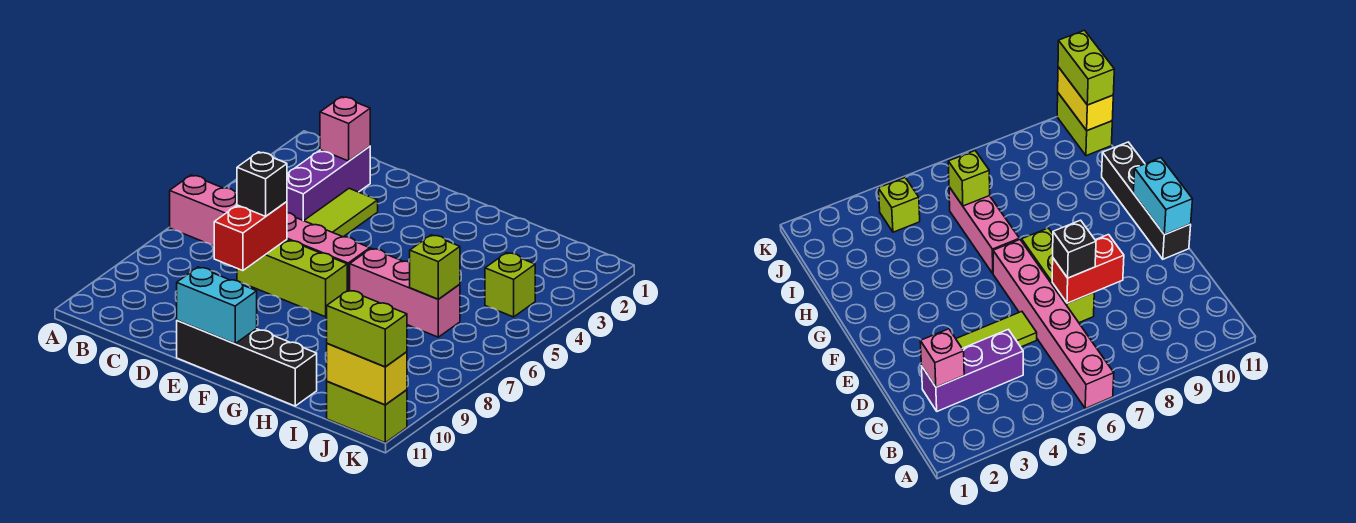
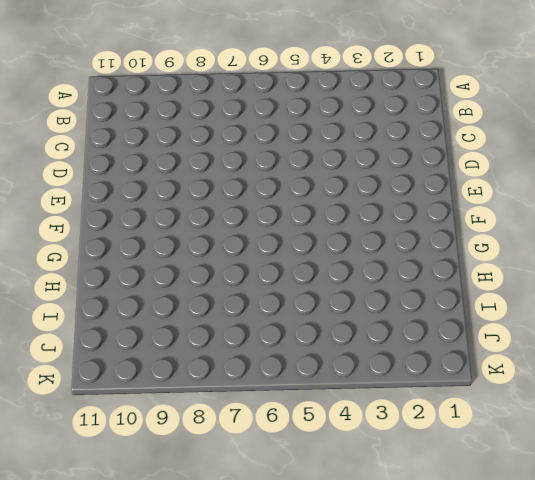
none -> pink 1x6 brick [170,175,370,291]
none -> purple 1x3 brick [287,146,370,221]
none -> lime 1x3 tile [304,188,378,237]

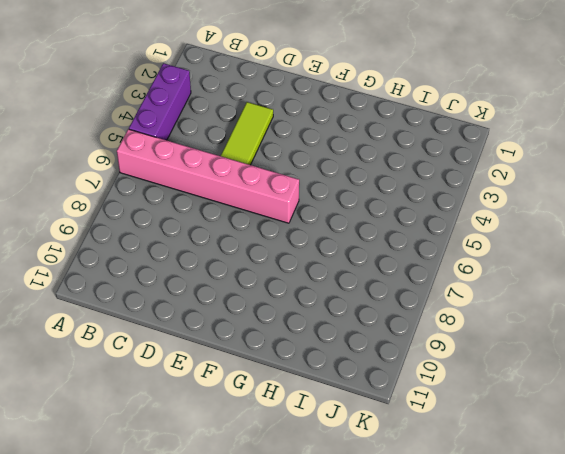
purple 1x3 brick [129,63,191,140] -> purple 1x3 brick moved to [287,146,370,221]
none -> lime 1x3 brick [237,240,347,317]
none -> black 1x4 brick [177,321,317,406]
none -> pink 1x3 brick [350,248,460,337]

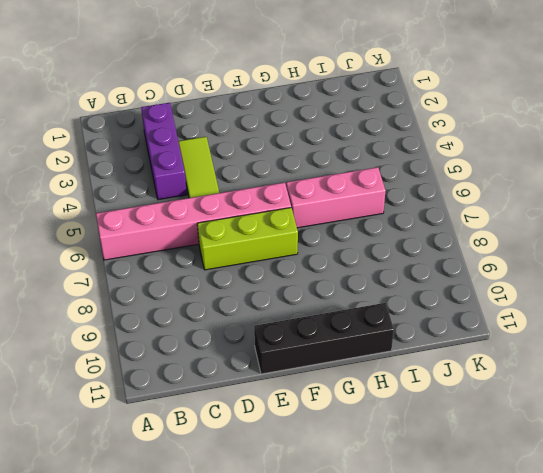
none -> lime 1x1 brick [485,253,535,317]
none -> lime 1x2 brick [327,382,407,443]
none -> pink 1x1 brick [320,97,370,161]

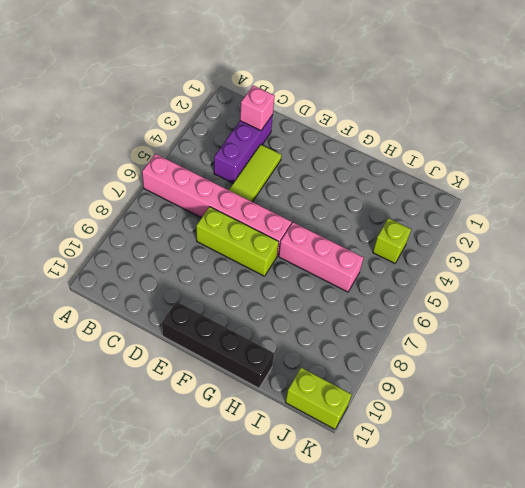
none -> red 1x2 brick [214,202,287,271]
none -> cyan 1x2 brick [177,267,257,344]
none -> lime 1x1 brick [410,235,460,299]

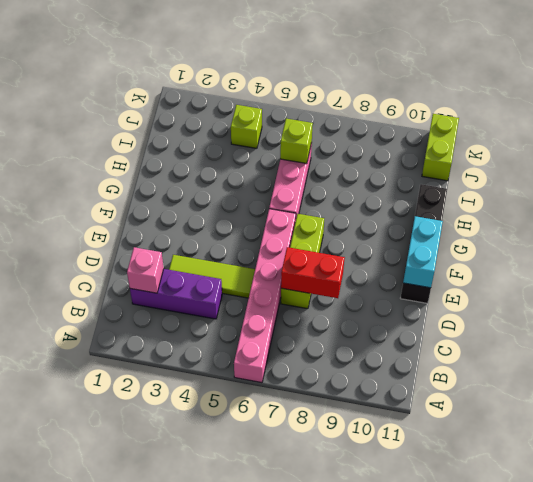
none -> yellow 1x2 brick [327,344,407,405]
none -> black 1x1 brick [237,152,287,216]
none -> lime 1x2 brick [327,290,407,367]

